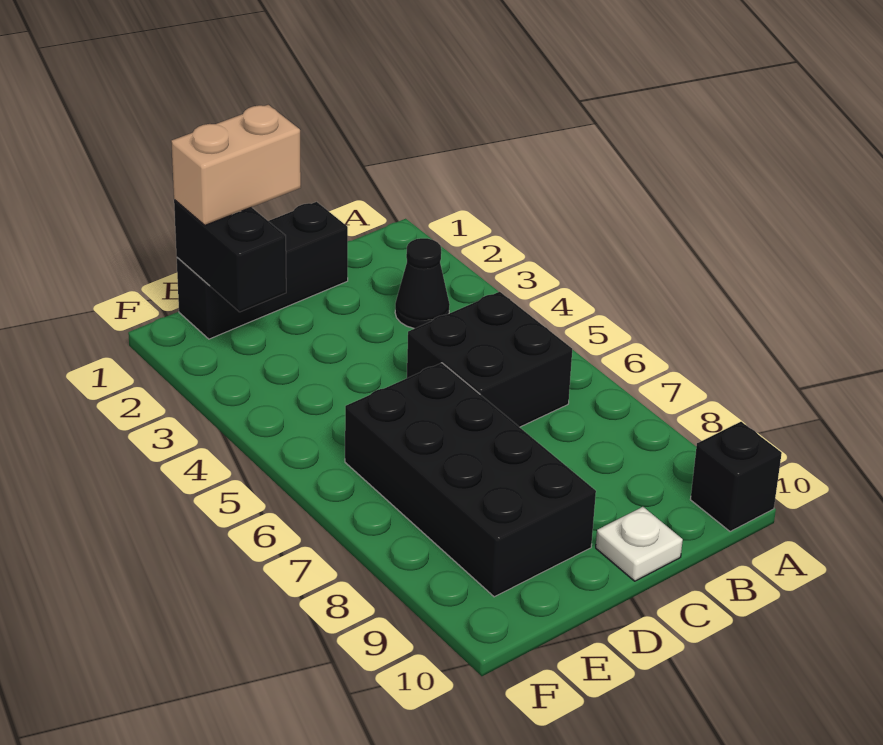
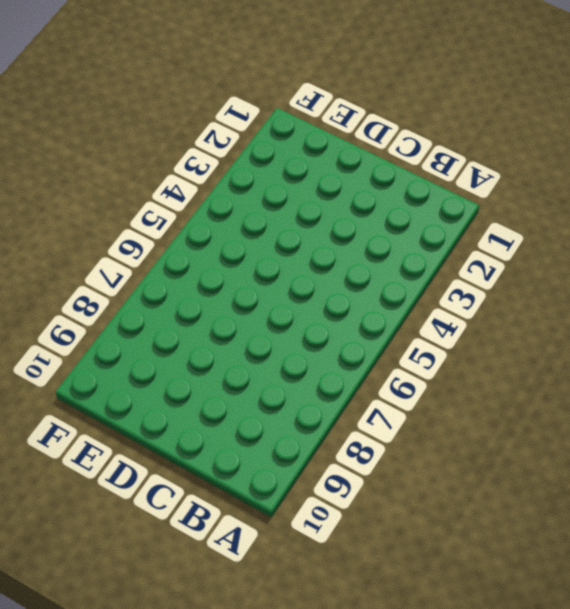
none -> black 1x1 brick [690,422,782,532]
none -> black 1x1 cone [395,238,450,329]

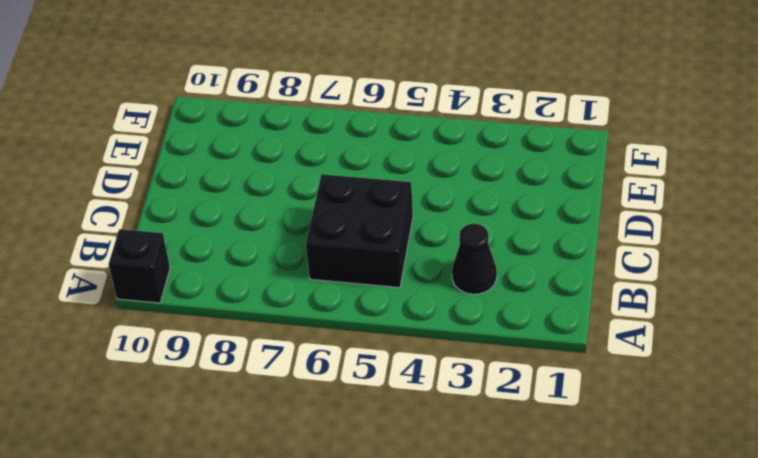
none -> black 1x3 brick [177,202,348,339]
none -> white 1x1 plate [596,507,683,581]

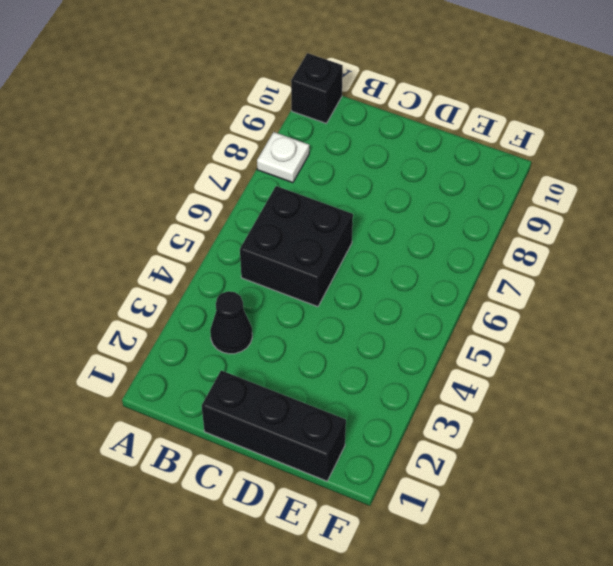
white 1x1 plate [257,132,309,183] -> white 1x1 plate moved to [596,507,683,581]
none -> black 2x4 brick [345,363,596,597]
none -> black 1x2 brick [174,200,286,312]

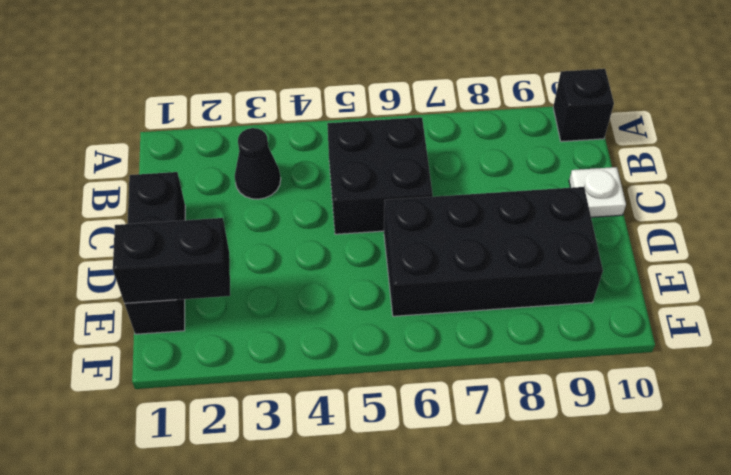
none -> tan 1x2 brick [171,105,301,225]

